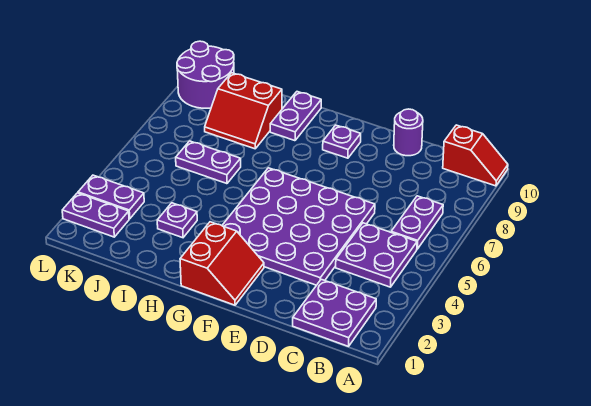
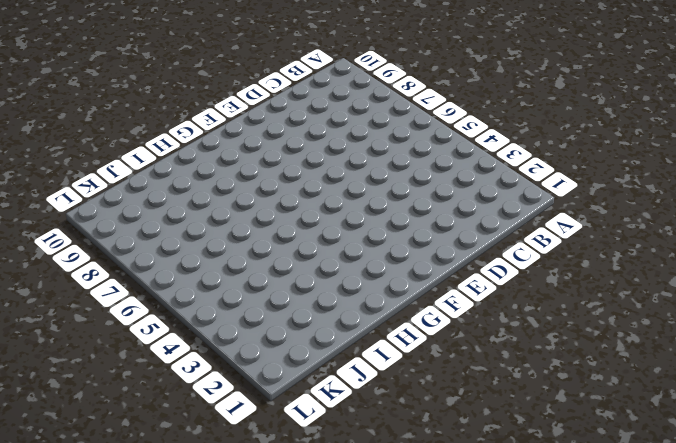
none -> red 1x2 slope [443,125,508,186]
none -> purple 2x2 plate [293,279,376,346]
none -> purple 2x2 plate [336,223,417,287]

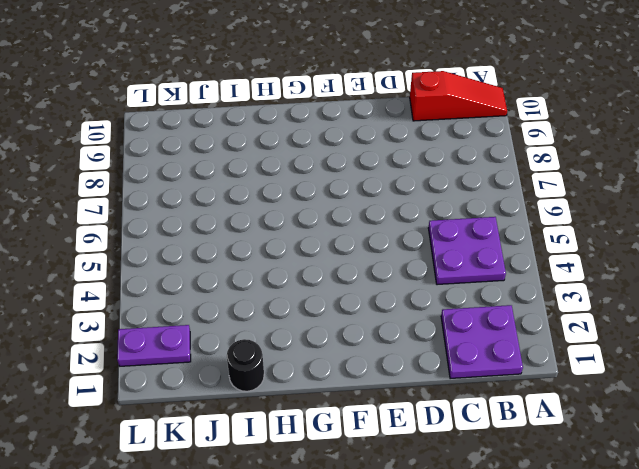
red 1x3 slope [410,71,507,121] -> red 1x2 slope [443,125,508,186]
black 1x1 round brick [227,339,264,391] -> none
none -> purple 1x2 plate [391,196,443,249]
none -> purple 4x4 plate [222,168,375,285]
none -> purple 1x1 round brick [394,109,423,156]

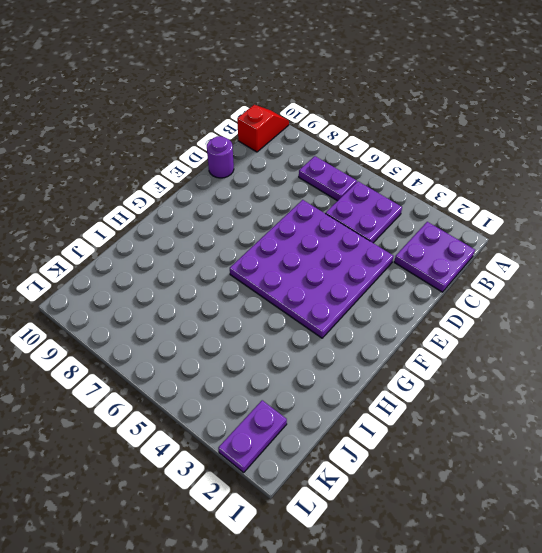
none -> red 2x2 slope [180,222,264,305]
none -> purple 1x1 plate [323,125,361,158]
none -> purple 1x2 plate [270,92,321,141]

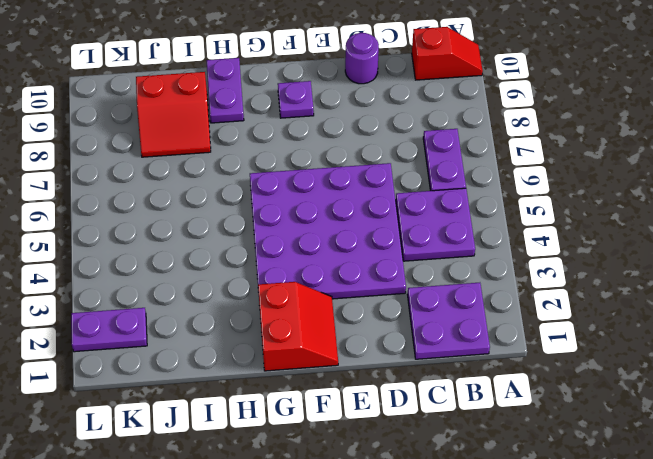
none -> purple 1x1 plate [157,203,197,238]
none -> purple 1x2 plate [176,141,241,184]
none -> purple 1x2 plate [78,175,144,219]

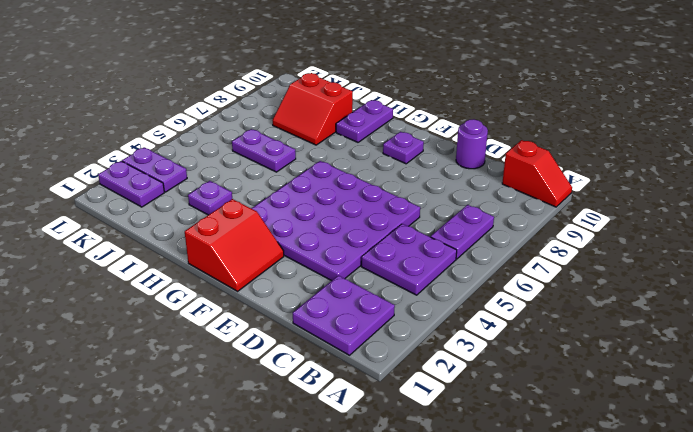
none -> purple 2x2 round brick [177,41,234,108]

